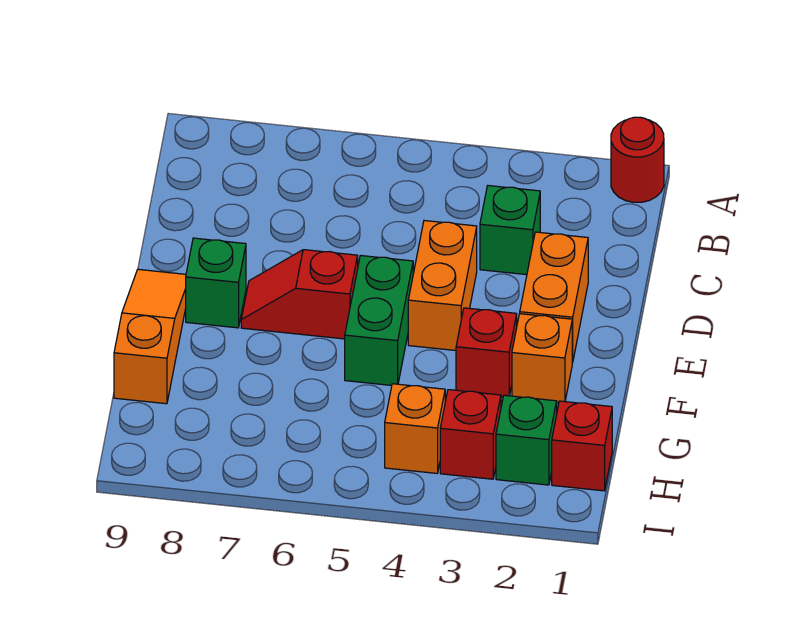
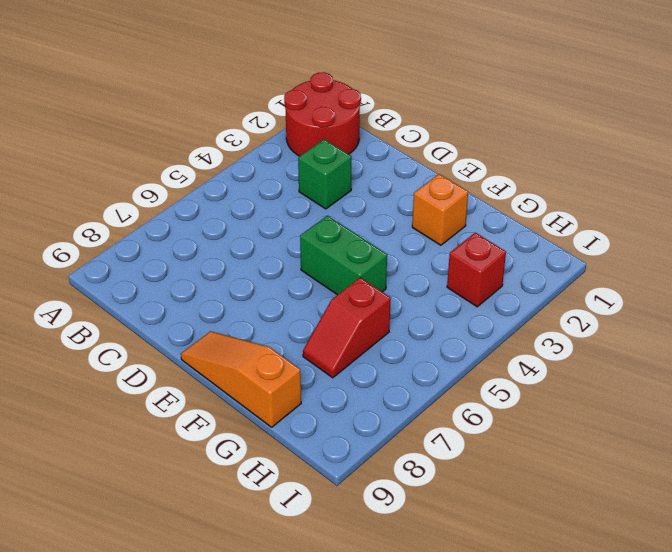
red 2x2 round brick [284,72,361,156] -> red 1x1 round brick [611,117,664,202]
red 1x2 slope [303,277,391,378] -> red 1x2 slope moved to [241,250,358,339]
none -> orange 1x2 brick [520,232,588,362]
none -> orange 1x2 brick [408,221,477,350]
none -> green 1x1 brick [186,238,246,328]

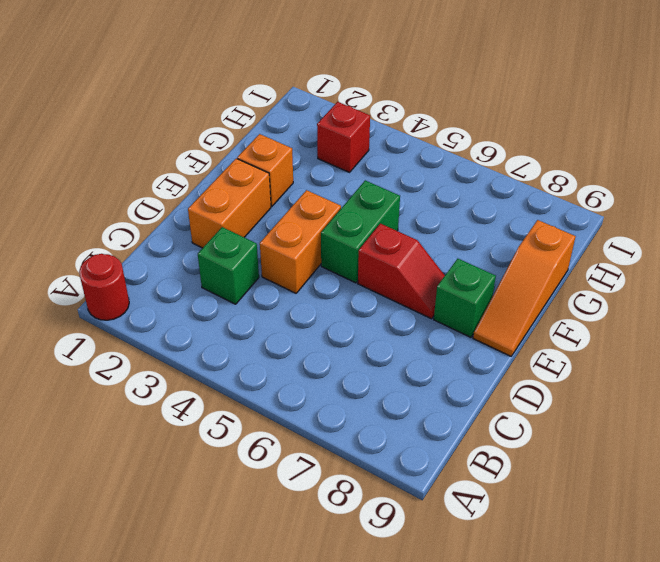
none -> red 1x1 brick [456,308,517,397]
none -> red 1x1 brick [552,401,612,491]
none -> green 1x1 brick [496,395,557,485]

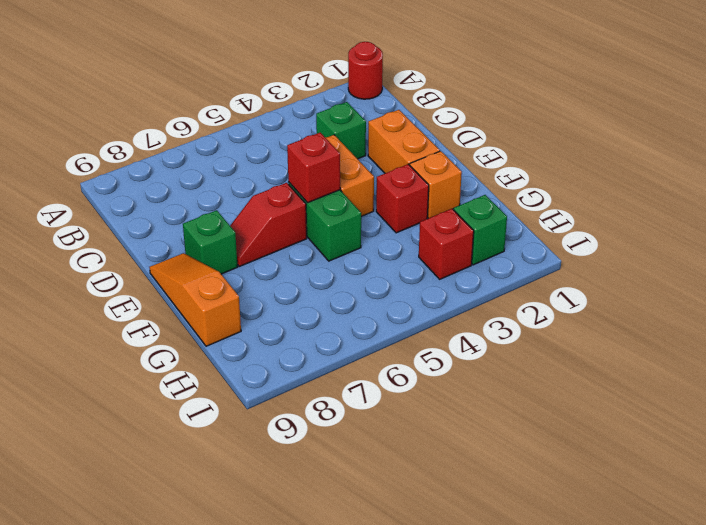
red 1x1 brick [287,133,340,203] -> red 1x1 brick moved to [552,401,612,491]
none -> orange 1x1 brick [385,384,445,473]

